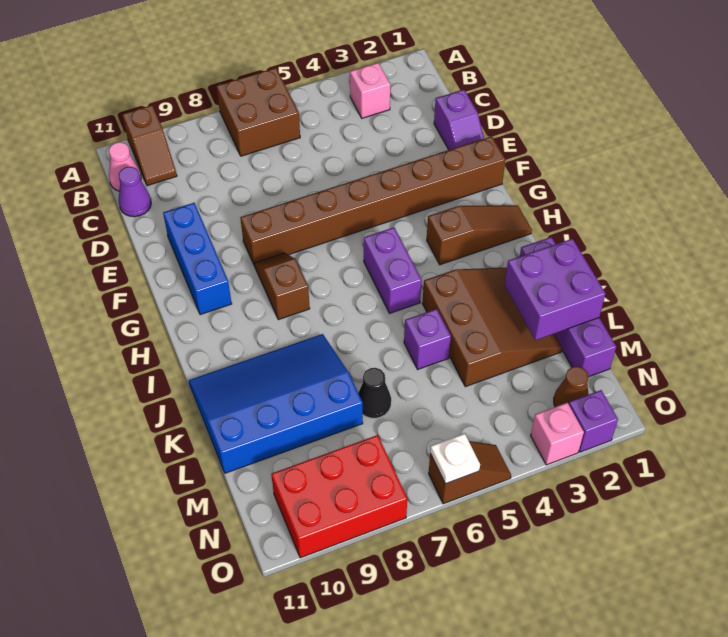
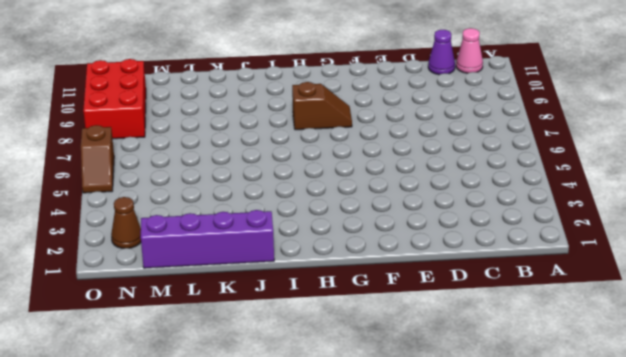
none -> brown 2x2 brick [217,68,300,156]
none -> brown 1x2 slope [122,105,177,186]
none -> pink 1x1 brick [350,63,390,118]

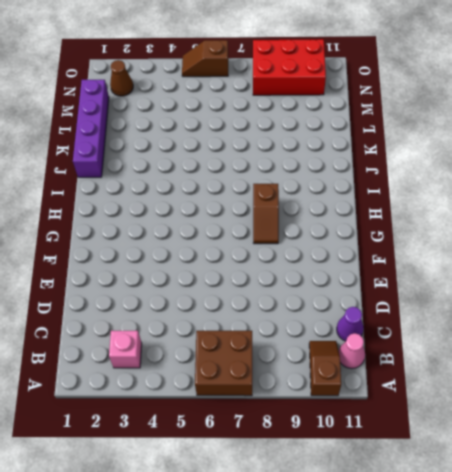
none -> purple 1x2 slope [434,89,484,150]
none -> blue 1x3 brick [163,203,232,315]
none -> brown 1x8 brick [240,136,505,266]

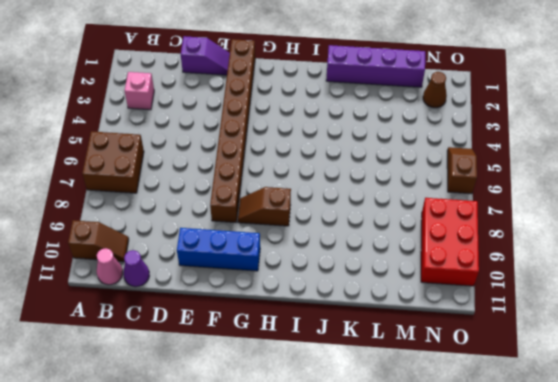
none -> brown 1x3 slope [427,205,532,265]
none -> purple 1x2 brick [364,227,422,313]
none -> brown 3x3 slope [422,268,562,387]

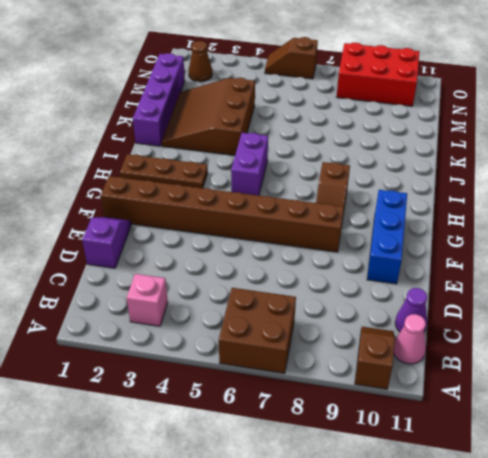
brown 1x3 plate [120,154,208,188] -> brown 1x3 slope [427,205,532,265]
none -> blue 3x4 slope [189,334,363,473]
none -> purple 1x1 brick [404,309,451,369]
none -> black 1x1 cone [358,368,391,418]

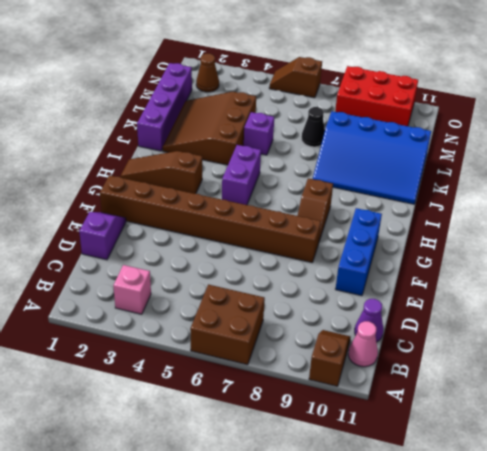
none -> purple 1x1 brick [569,390,618,452]
none -> pink 1x1 brick [531,403,584,465]
none -> purple 2x2 brick [504,239,605,340]

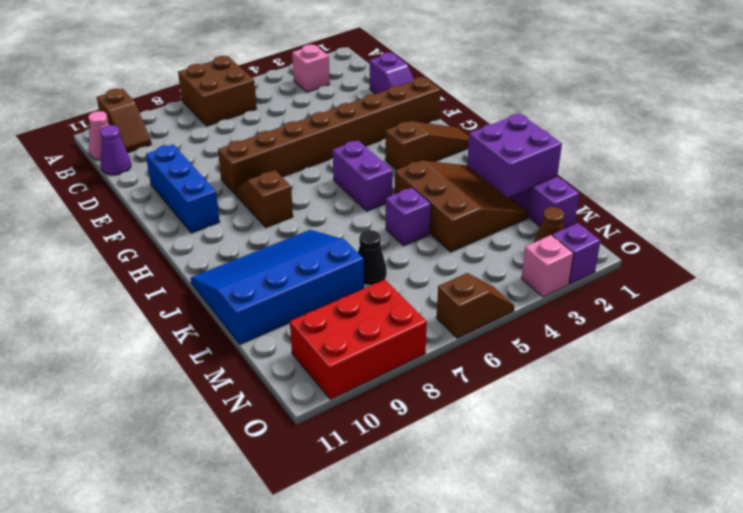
none -> white 1x1 plate [430,434,480,484]

